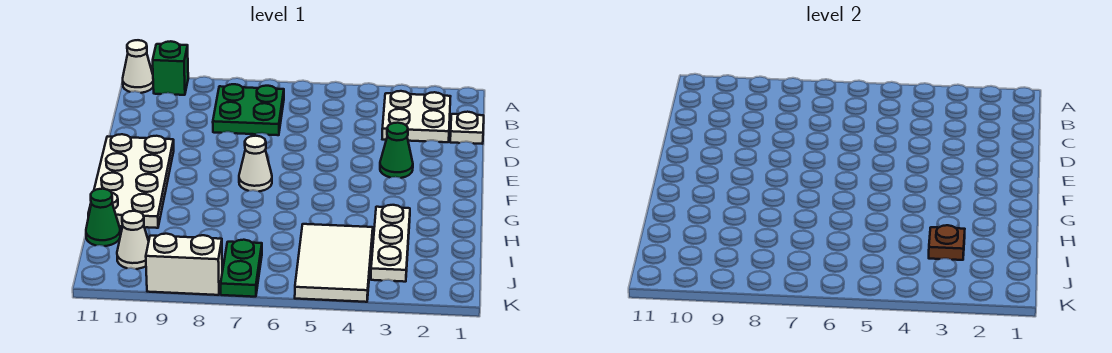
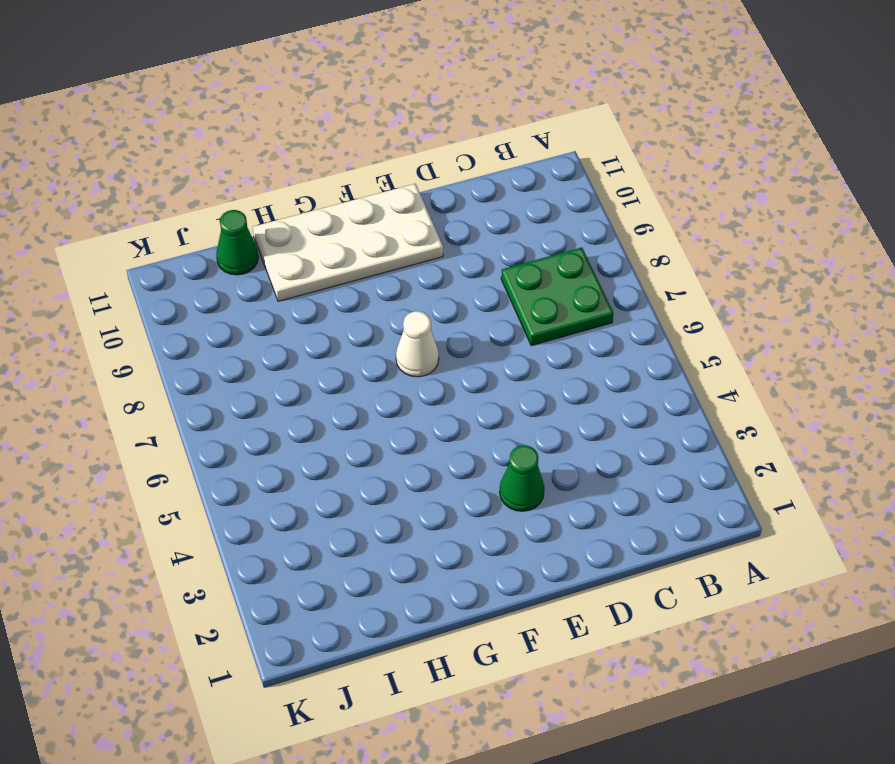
none -> green 1x1 brick [153,41,188,95]
none -> white 1x1 cone [123,40,153,93]
none -> white 2x2 plate [382,91,451,142]

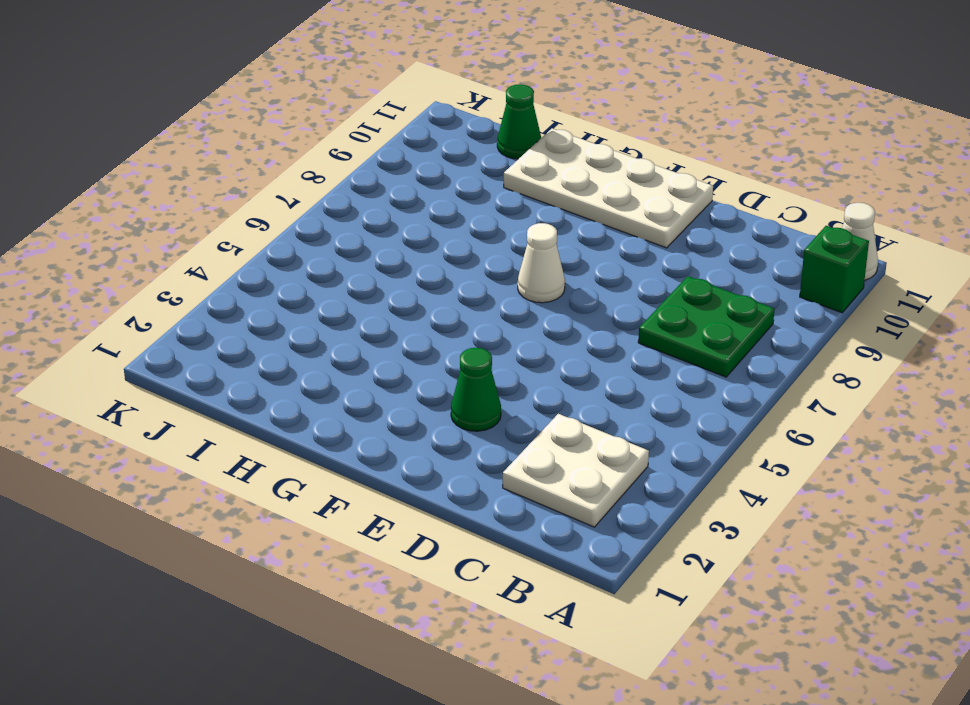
none -> white 1x1 plate [450,112,484,144]
none -> white 1x3 plate [371,205,410,282]
none -> white 2x3 tile [295,224,373,302]

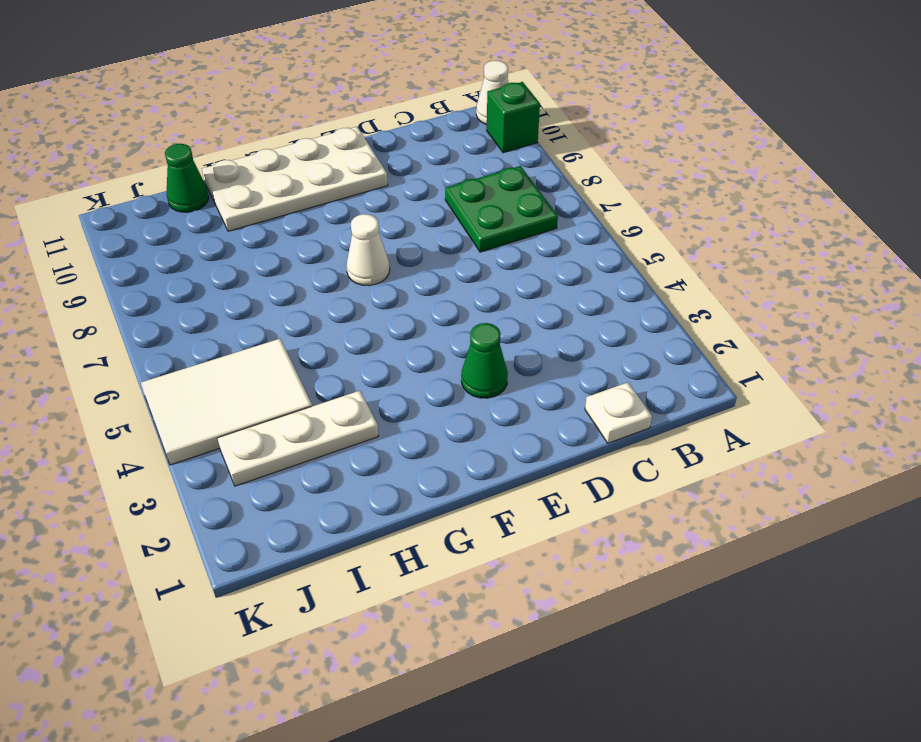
none -> white 2x2 plate [382,91,451,142]
none -> green 1x2 plate [221,240,262,297]
none -> white 1x1 cone [117,211,149,269]

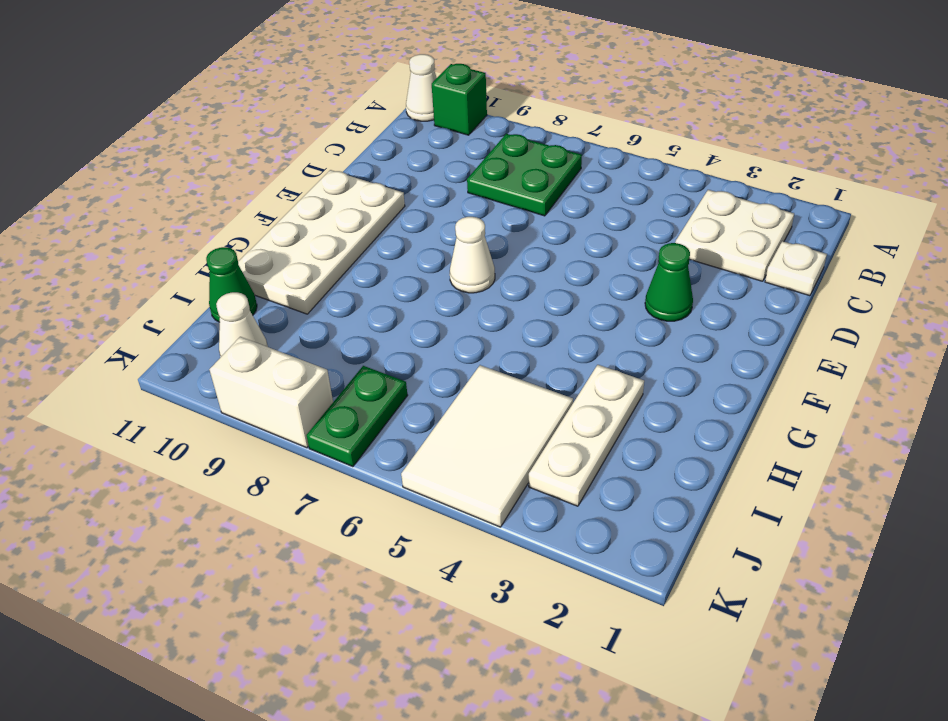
none -> brown 1x1 plate [929,225,965,260]

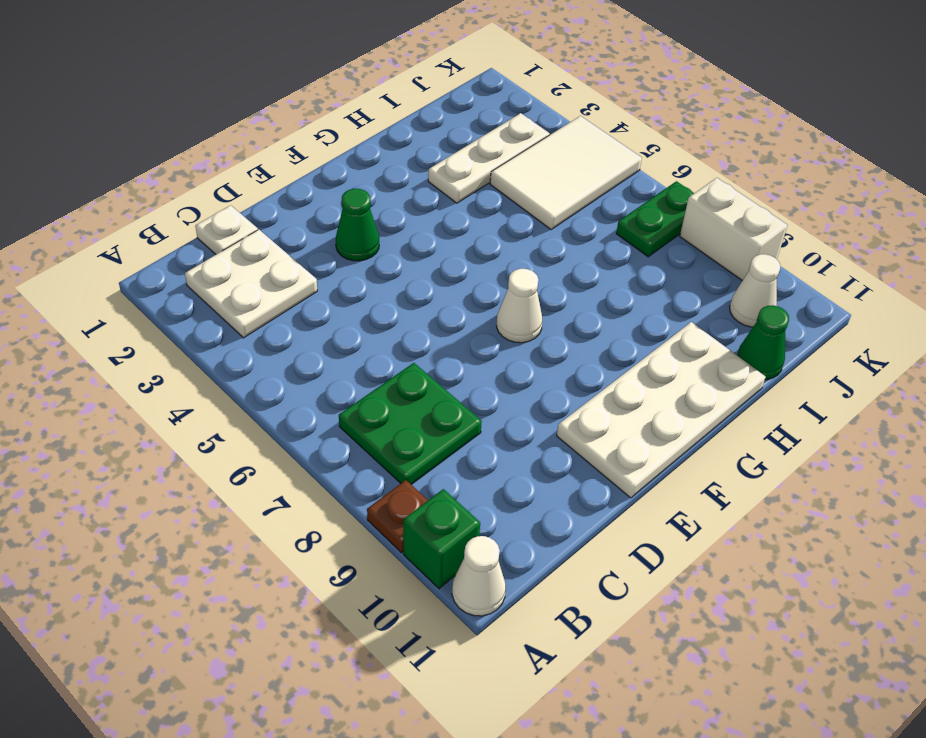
brown 1x1 plate [367,480,428,553] -> brown 1x1 plate moved to [929,225,965,260]

